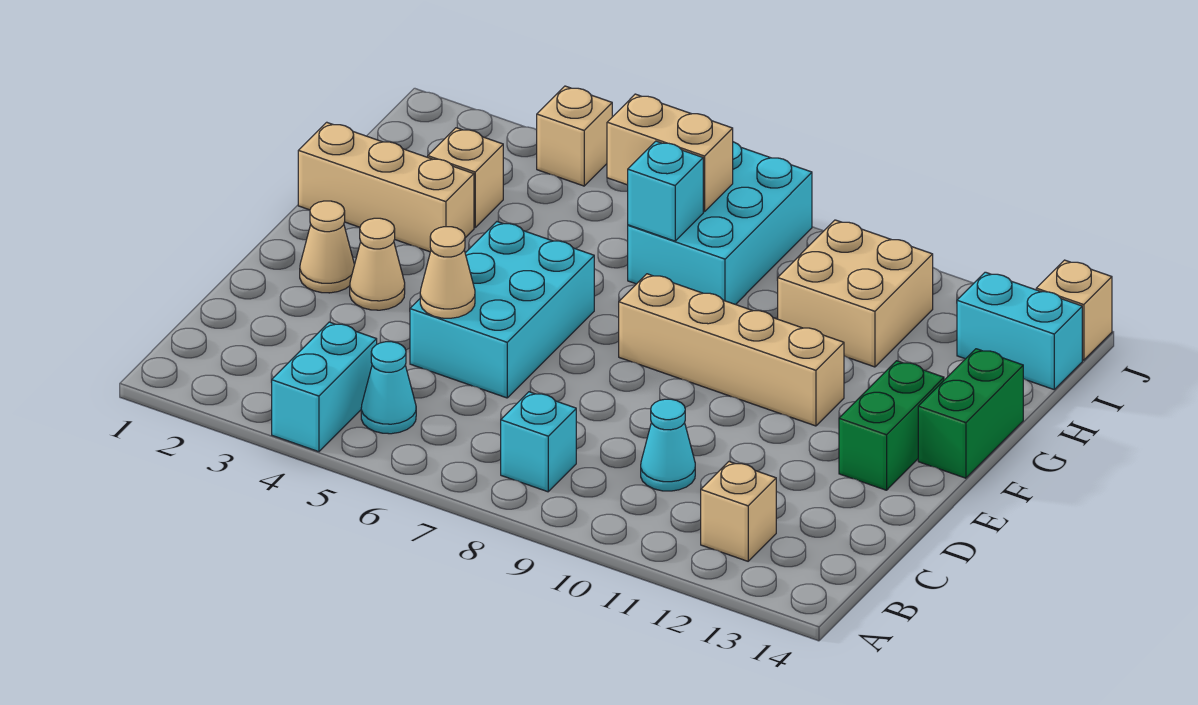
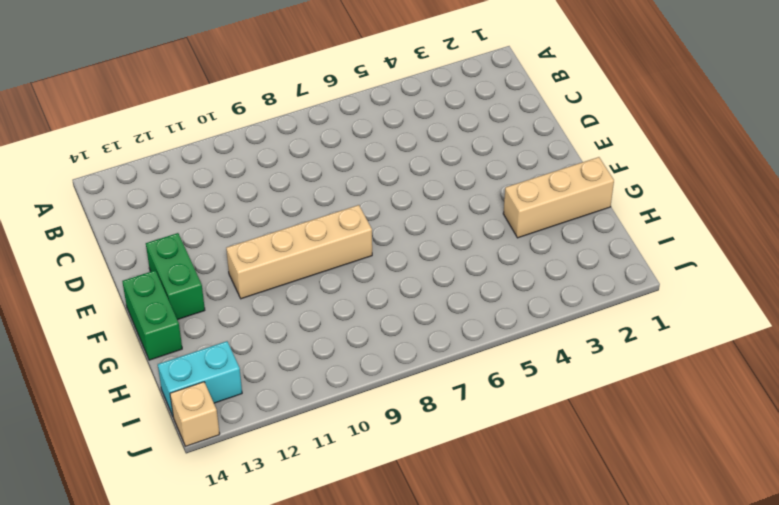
none -> cyan 1x2 brick [272,322,377,452]
none -> cyan 1x1 cone [361,342,416,434]
none -> cyan 1x1 brick [501,392,576,492]

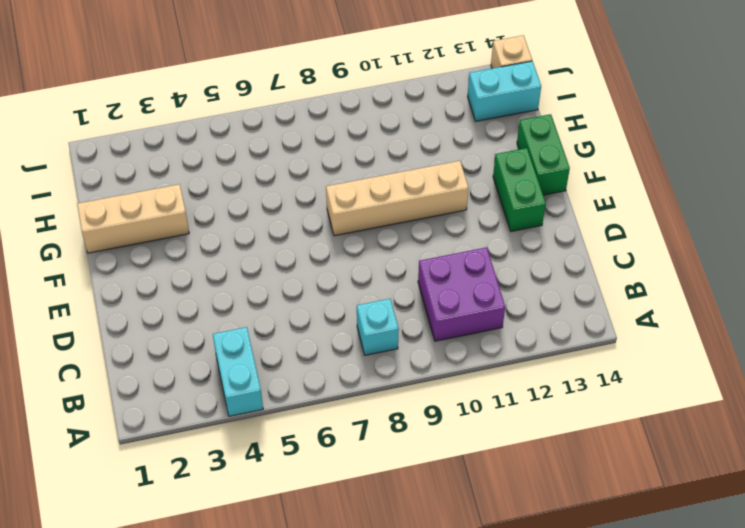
purple 2x2 brick [418,247,505,341] -> cyan 1x1 cone [641,399,695,491]
none -> cyan 1x1 cone [361,342,416,434]
none -> tan 1x1 brick [701,462,776,561]
none -> cyan 2x3 brick [410,222,594,398]

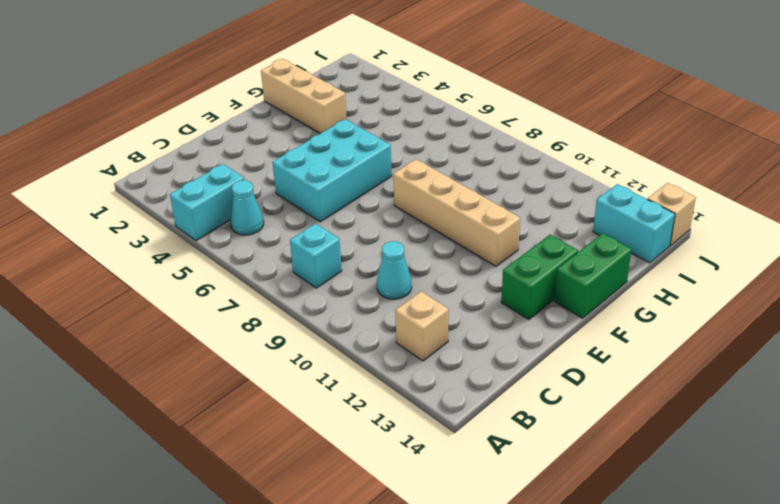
none -> tan 1x1 cone [300,201,355,293]
none -> tan 1x1 cone [350,218,405,310]
none -> tan 1x1 brick [428,128,503,228]

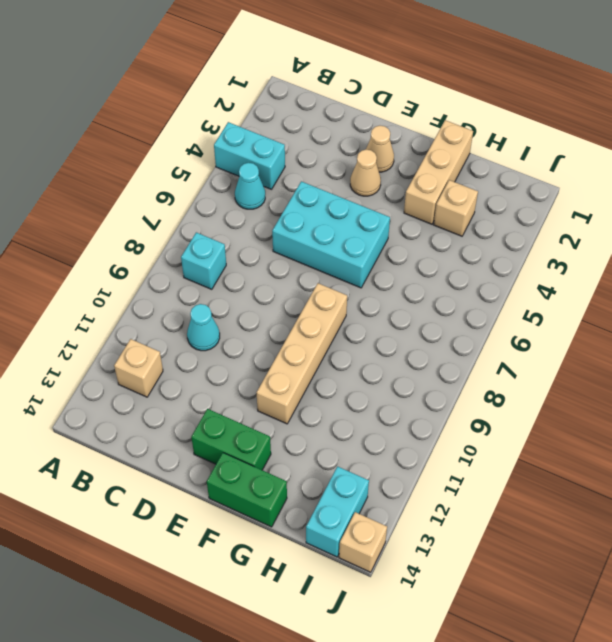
none -> cyan 2x3 brick [628,142,812,305]
none -> tan 2x2 brick [778,220,933,367]
none -> tan 1x1 brick [537,86,612,186]

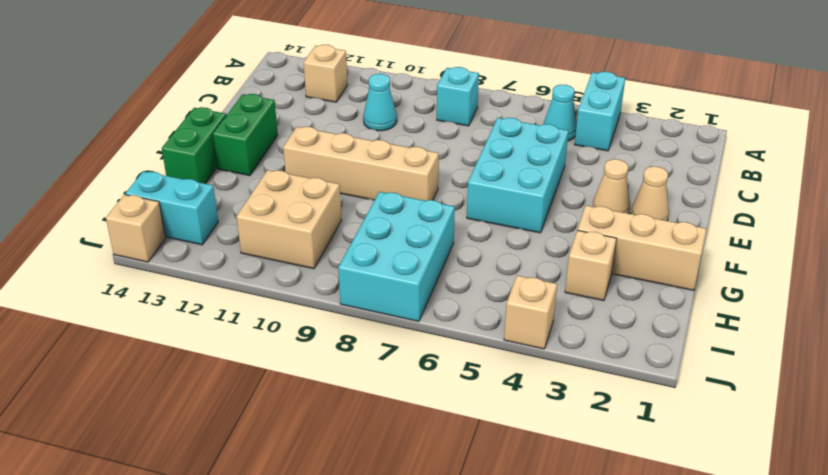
none -> tan 1x1 cone [420,227,475,318]
none -> cyan 1x1 brick [628,141,703,241]
none -> tan 1x2 brick [607,94,733,212]

